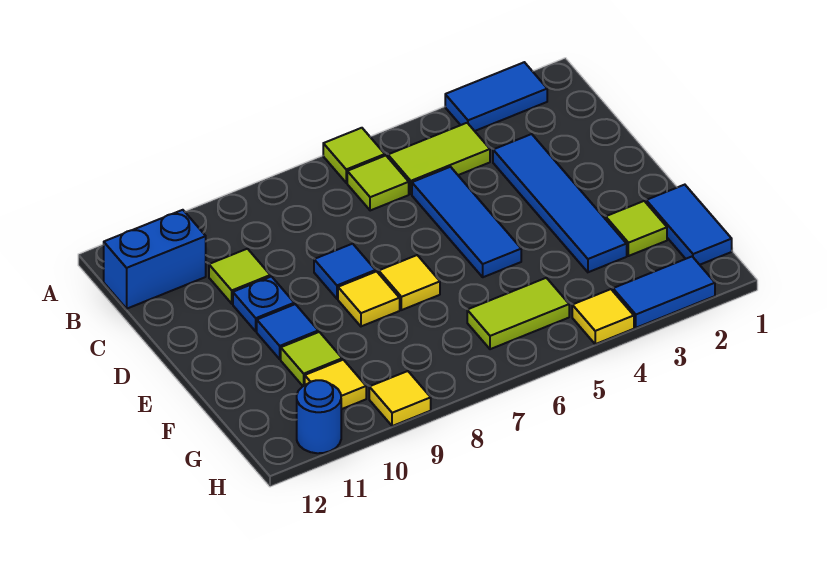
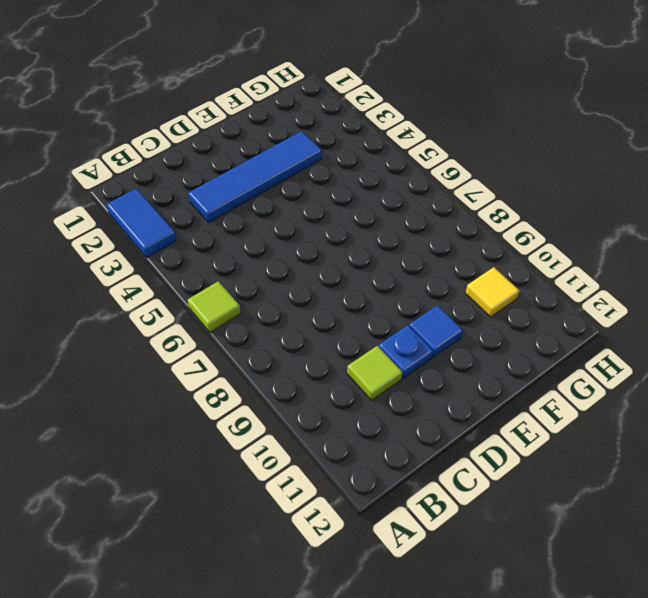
none -> lime 1x2 tile [388,123,490,194]
none -> lime 1x1 tile [347,156,409,211]
none -> blue 1x2 brick [104,210,206,309]

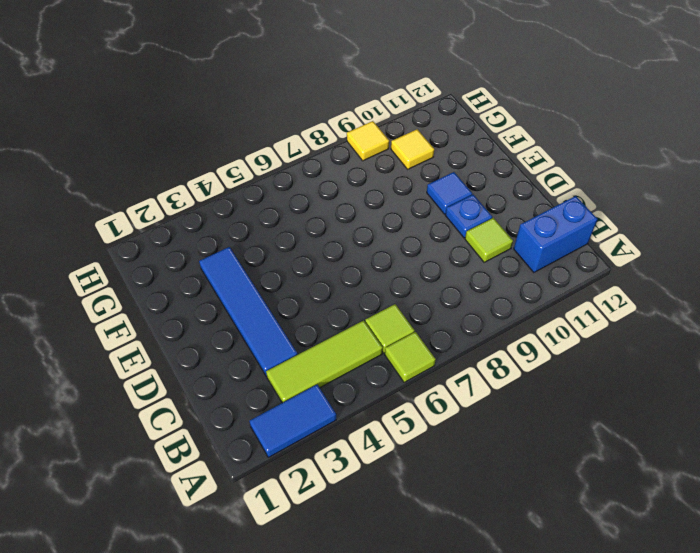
lime 1x3 tile [266,321,383,403] -> lime 1x2 tile [388,123,490,194]
none -> blue 1x3 tile [412,167,521,277]
none -> blue 1x1 tile [314,244,376,299]
none -> yellow 1x1 tile [379,255,440,310]

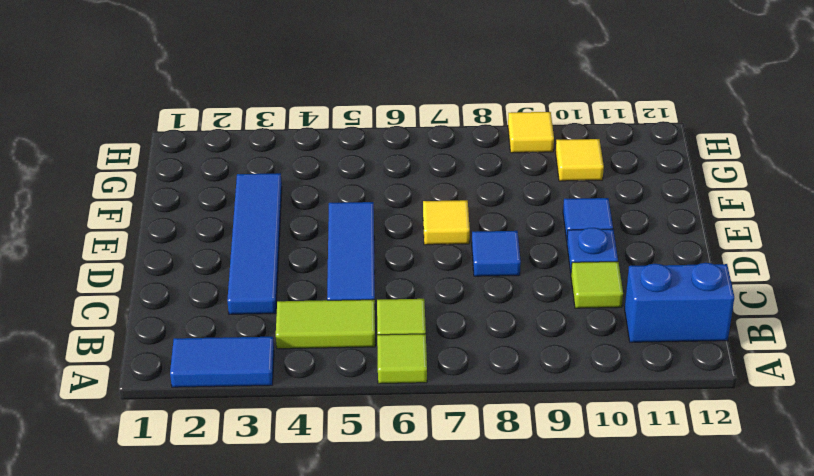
none -> yellow 1x1 tile [338,271,400,326]
none -> blue 1x2 tile [646,185,732,265]
none -> lime 1x1 tile [606,201,667,256]

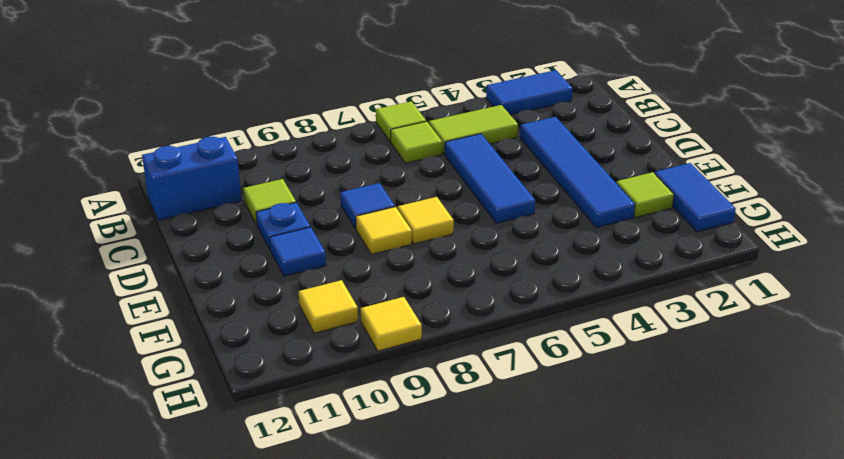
none -> lime 1x1 tile [281,332,342,386]
none -> lime 1x2 tile [467,278,569,349]
none -> blue 1x2 tile [613,257,715,328]

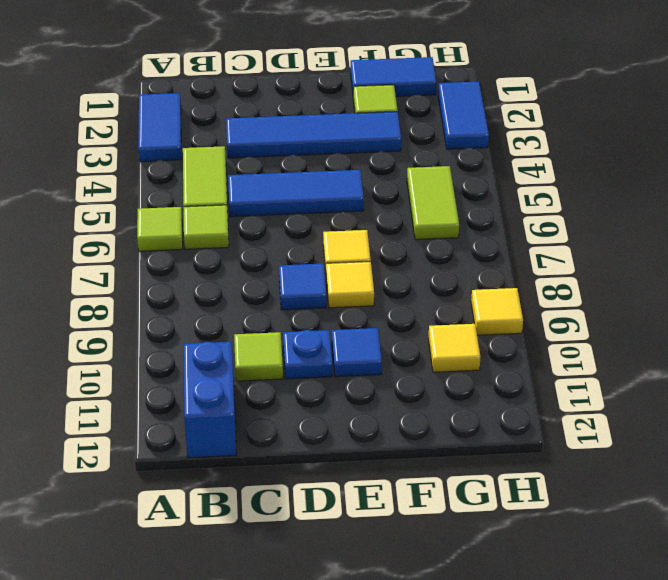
none -> lime 1x1 tile [281,332,342,386]
none -> yellow 1x1 tile [572,289,634,344]
none -> blue 1x1 round brick [297,380,341,453]

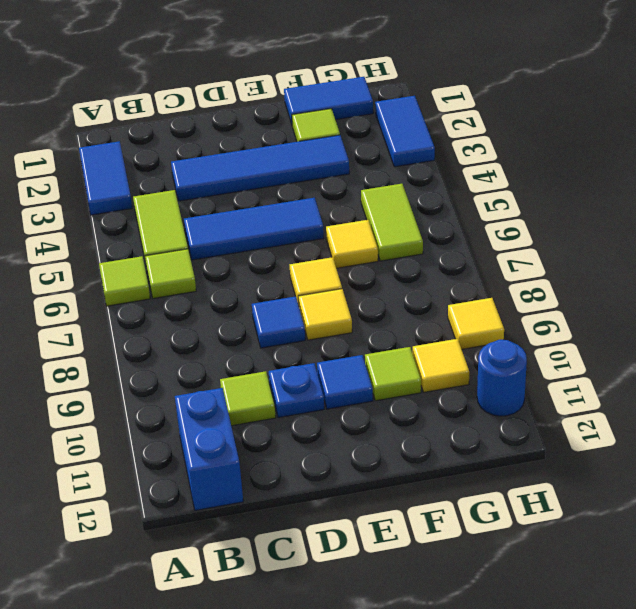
yellow 1x1 tile [326,220,378,268] -> yellow 1x1 tile moved to [572,289,634,344]

